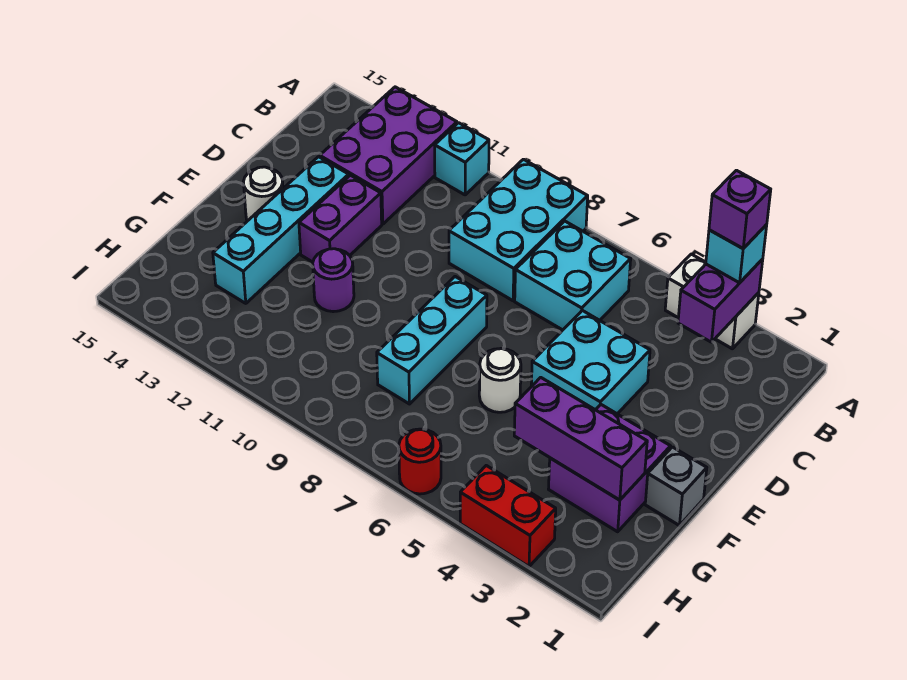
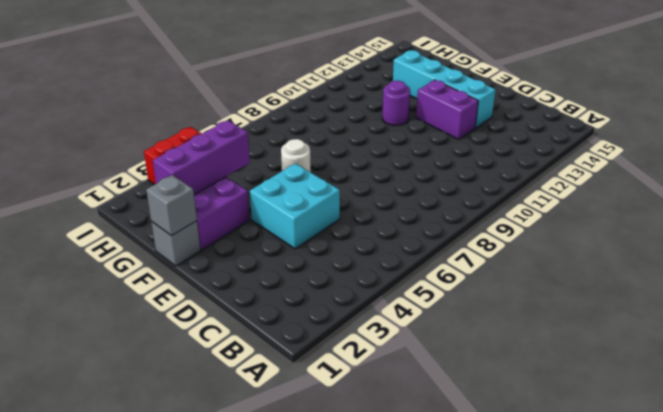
grey 1x1 brick [146,175,197,236] -> none
none -> white 1x2 brick [665,254,759,349]
none -> cyan 2x3 brick [449,159,588,301]
none -> cyan 1x1 brick [435,123,489,195]

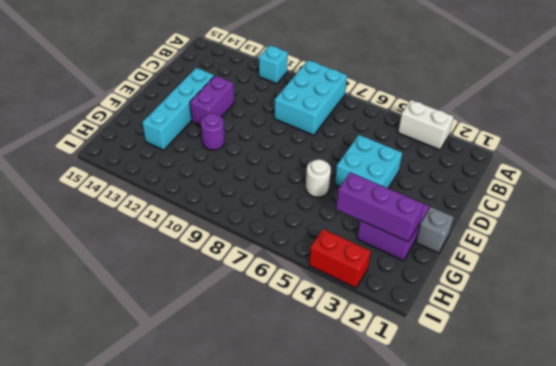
none -> purple 2x3 brick [320,87,457,224]
none -> cyan 2x2 brick [515,221,631,330]
none -> cyan 1x3 brick [377,277,487,404]

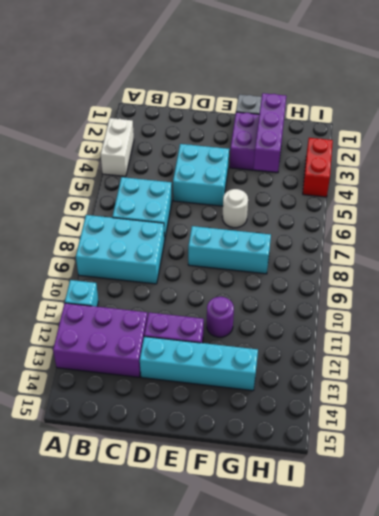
none -> white 1x1 round brick [243,167,283,221]
none -> red 1x1 round brick [399,429,441,494]
none -> purple 1x2 brick [678,259,763,342]

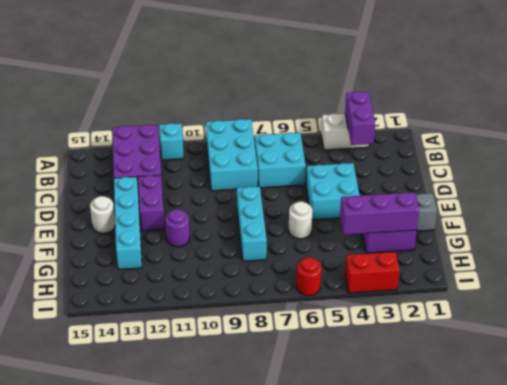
none -> cyan 1x1 brick [706,225,767,283]
none -> purple 1x1 brick [709,170,771,248]

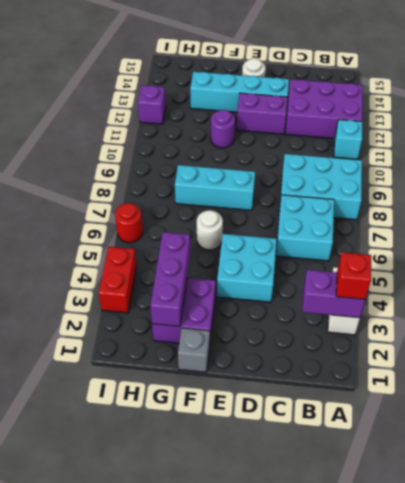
red 1x1 brick [336,252,371,299] -> cyan 1x1 brick [706,225,767,283]
purple 1x1 brick [138,85,166,124] -> purple 1x1 brick moved to [709,170,771,248]

